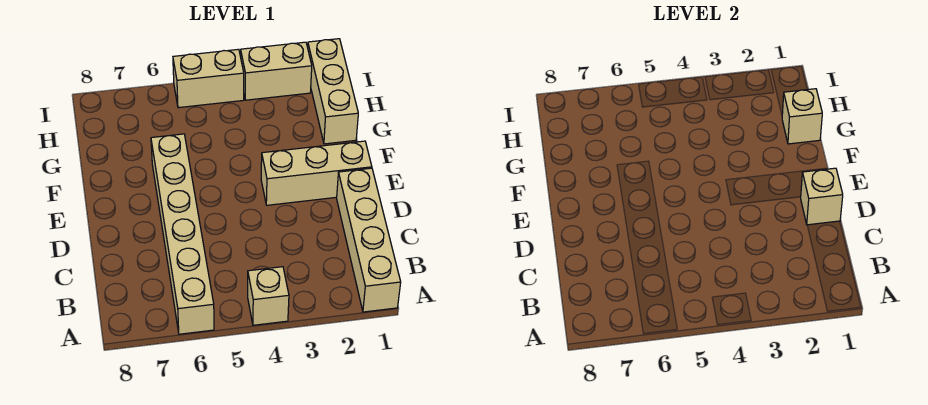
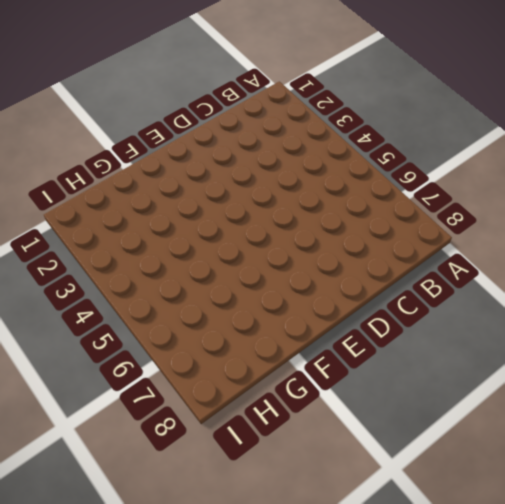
none -> tan 1x4 brick [337,168,401,312]
none -> tan 1x1 brick [248,267,289,325]

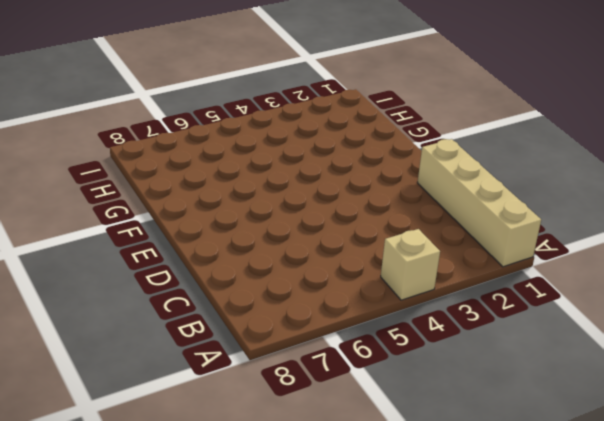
none -> tan 1x6 brick [151,134,214,334]
none -> tan 1x3 brick [261,141,372,205]

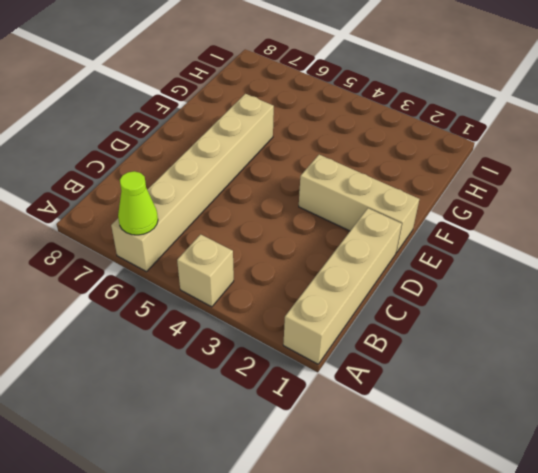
lime 1x1 cone [118,171,158,235] -> none
none -> tan 1x3 brick [308,39,358,144]
none -> tan 1x2 brick [241,42,312,100]

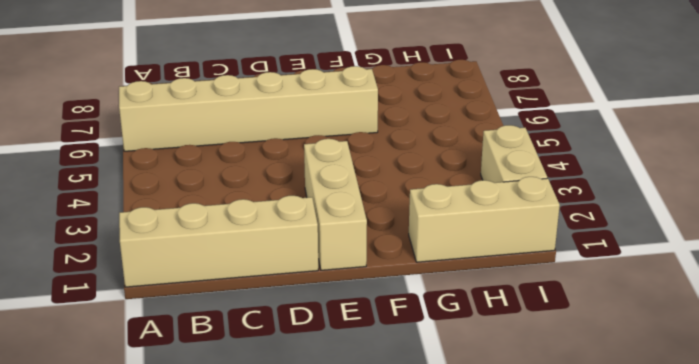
none -> tan 1x1 brick [248,267,289,325]
none -> tan 1x2 brick [173,49,244,108]

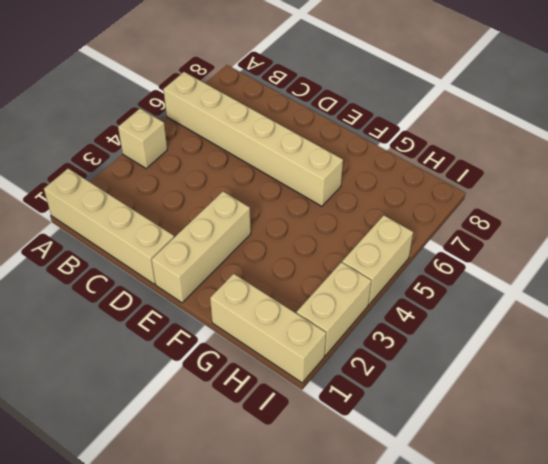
none -> tan 1x1 brick [801,168,843,225]
none -> tan 1x1 brick [782,89,822,144]

